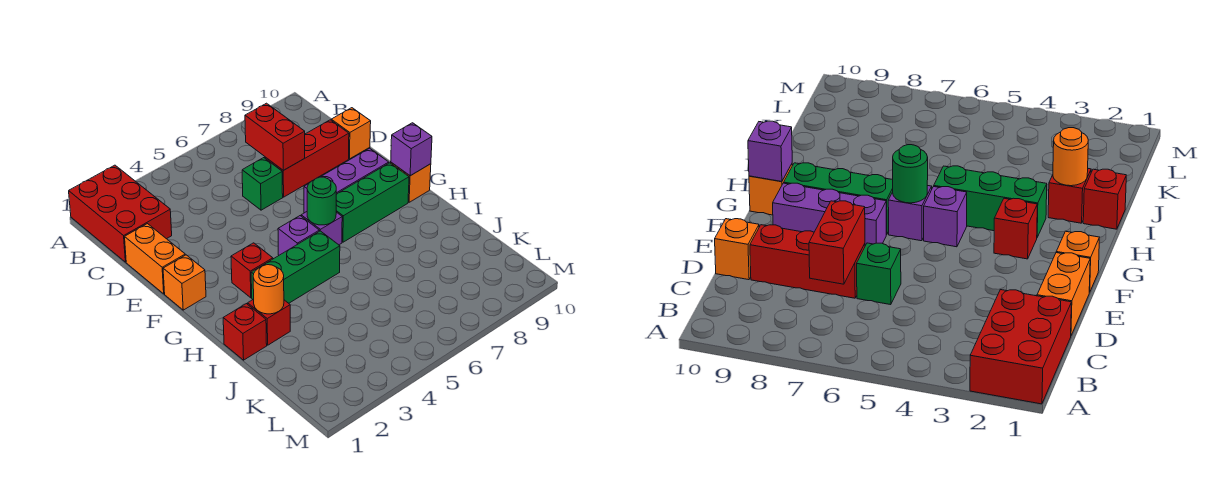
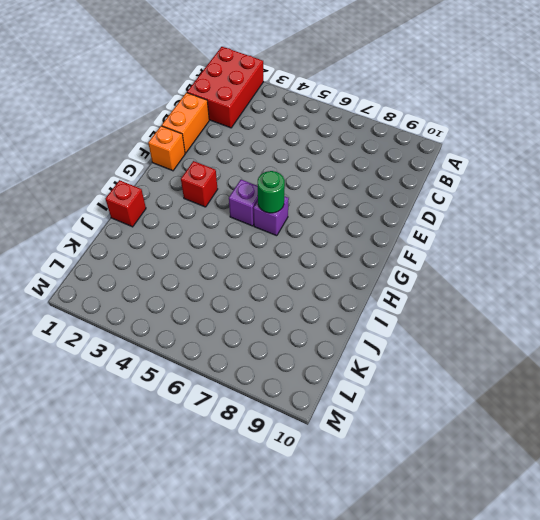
none -> green 1x1 brick [242,158,283,210]
none -> red 1x3 brick [265,120,349,197]
none -> orange 1x1 brick [331,108,371,159]

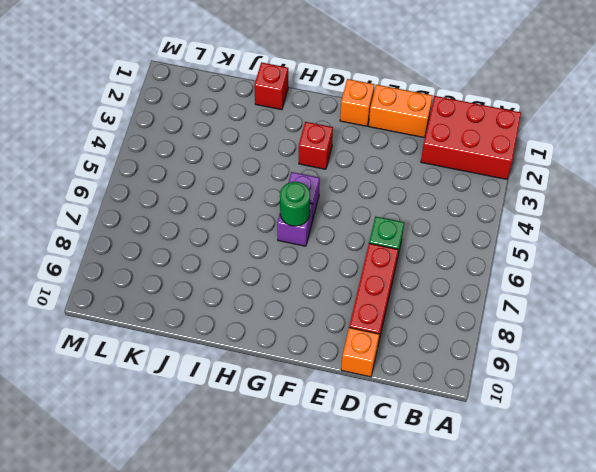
none -> purple 1x3 brick [304,148,389,213]
none -> green 1x3 brick [336,163,409,242]
none -> orange 1x1 brick [391,162,431,202]

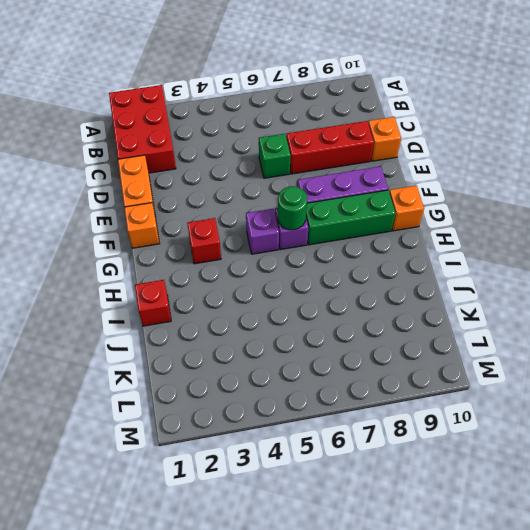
none -> green 1x3 brick [251,231,340,303]
none -> red 1x1 brick [248,299,290,345]
none -> red 1x2 brick [245,103,305,170]

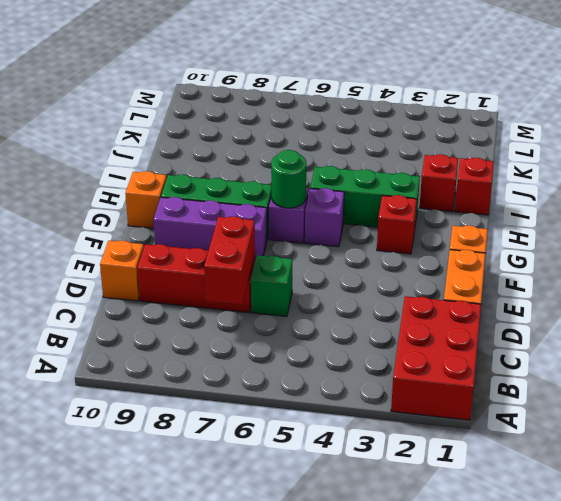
none -> purple 1x1 brick [391,123,432,176]
none -> orange 1x1 round brick [253,265,284,314]

